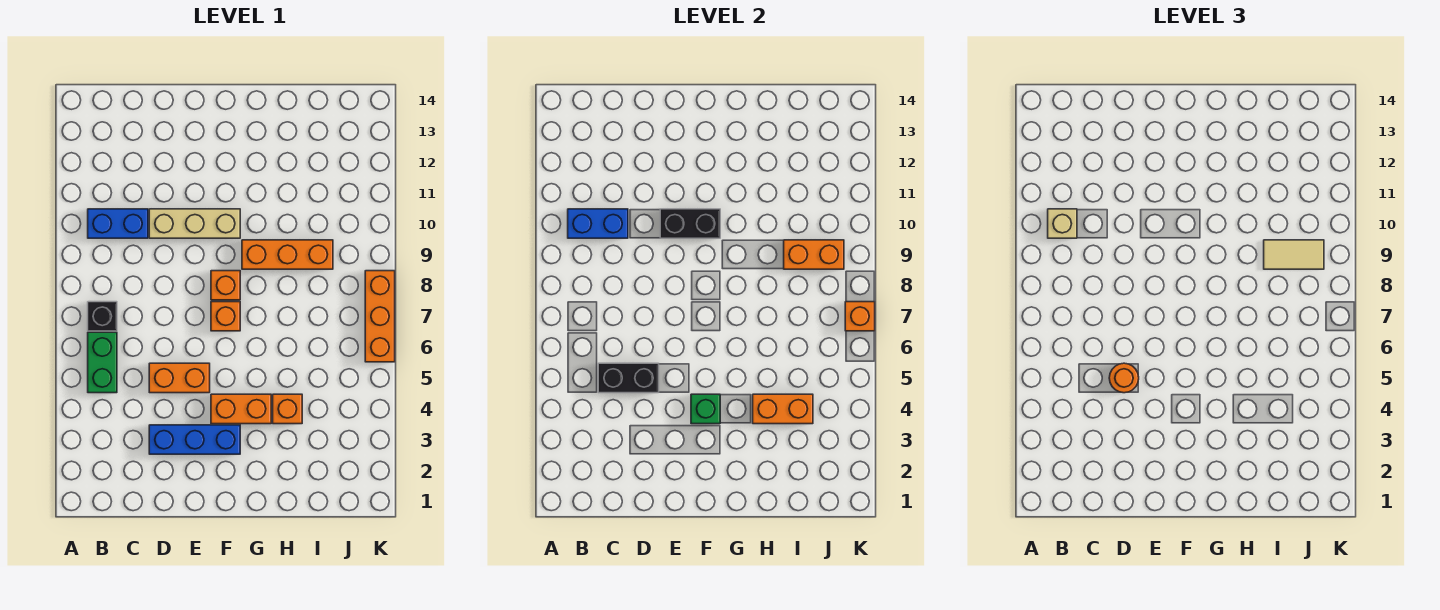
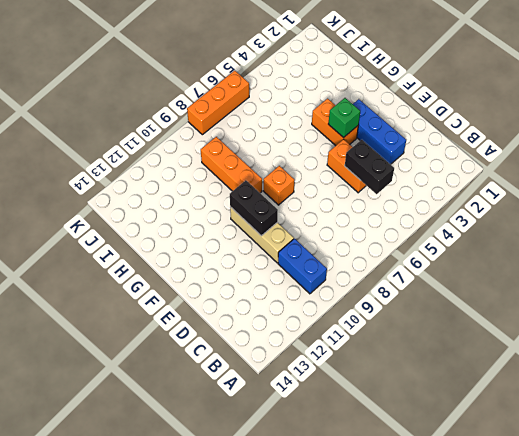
none -> green 1x2 brick [88,332,117,393]
none -> black 1x1 brick [88,302,117,331]
none -> orange 1x1 brick [211,302,240,331]

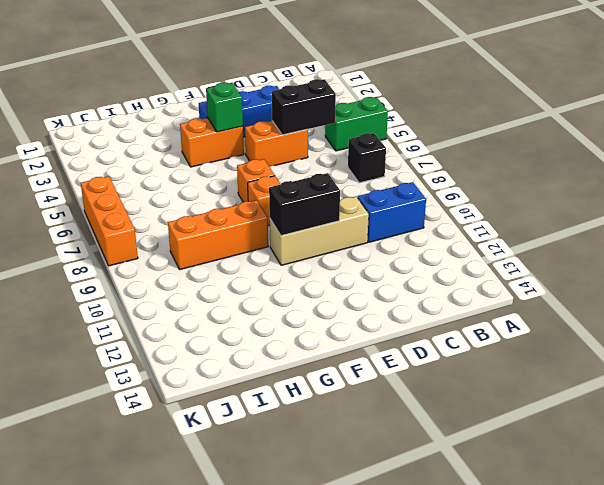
green 1x2 brick [325,97,388,151] -> green 1x2 brick turned to [88,332,117,393]
none -> orange 1x1 brick [273,394,302,424]
none -> blue 1x2 brick [568,209,628,238]
none -> orange 1x2 brick [753,394,813,424]

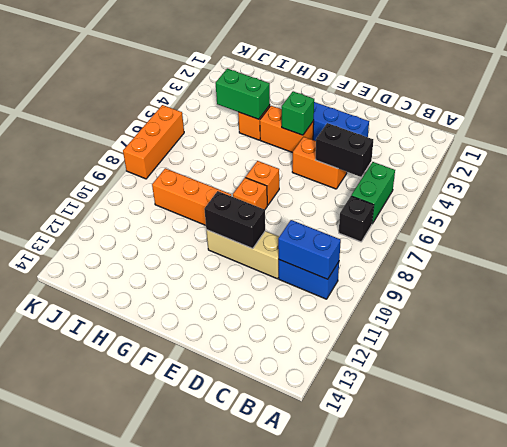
green 1x2 brick [216,69,270,119] -> orange 1x2 brick [753,394,813,424]
none -> orange 1x2 brick [784,240,844,269]
none -> orange 1x1 brick [845,302,875,331]
none -> tan 1x1 brick [1048,209,1077,238]

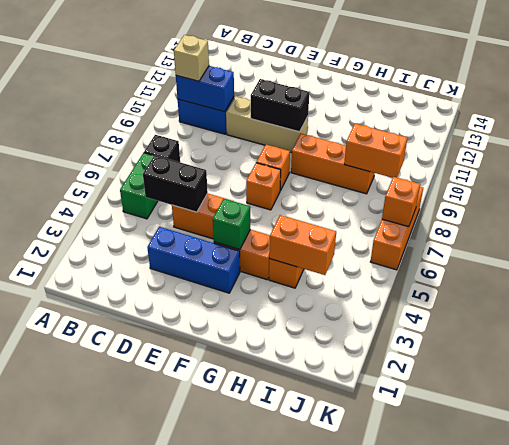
none -> orange 1x1 round brick [1109,363,1139,393]
none -> tan 1x2 tile [1264,240,1324,269]

